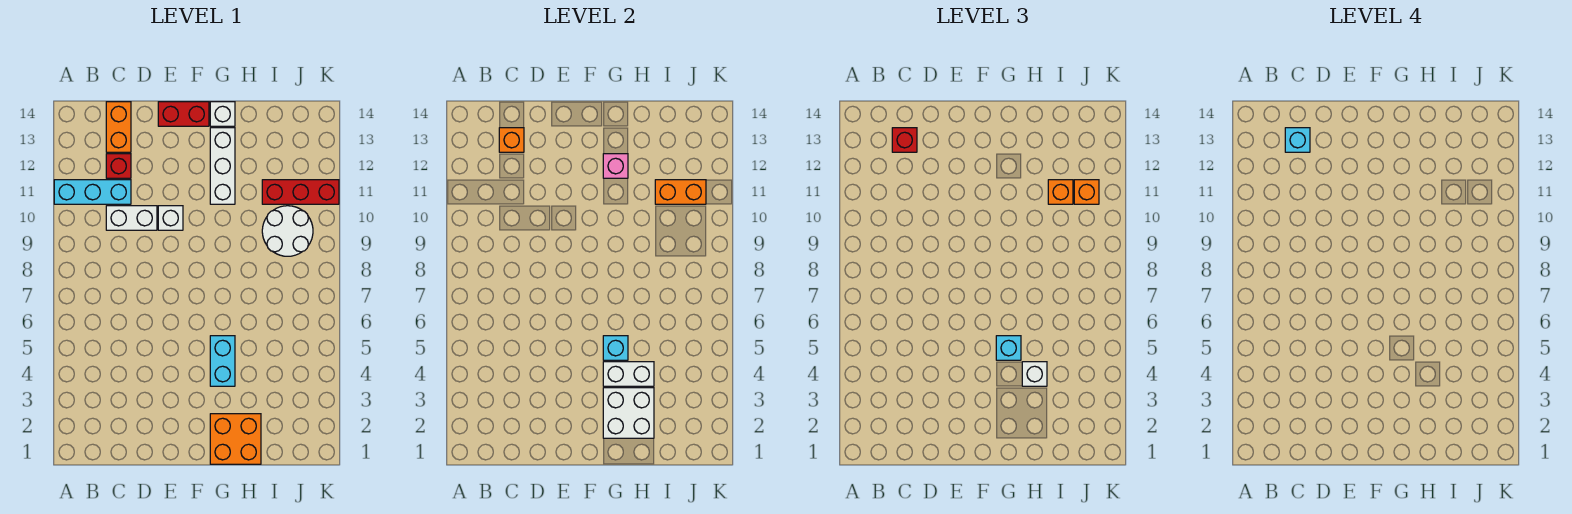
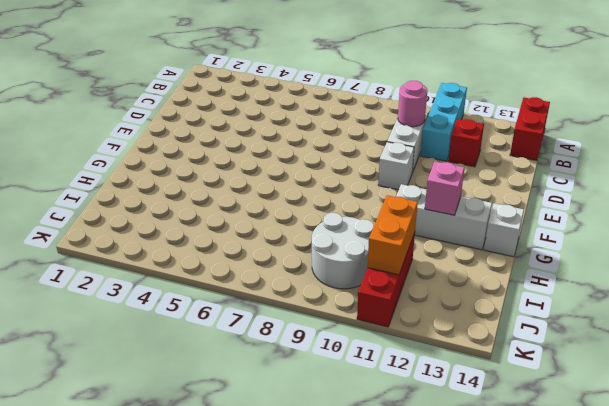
red 1x2 brick [510,97,550,161] -> red 1x2 brick moved to [158,102,209,126]
pink 1x1 round brick [398,81,427,127] -> none
none -> orange 1x2 brick [106,102,131,152]
none -> orange 2x2 brick [210,414,261,464]
none -> cyan 1x2 brick [210,336,235,386]

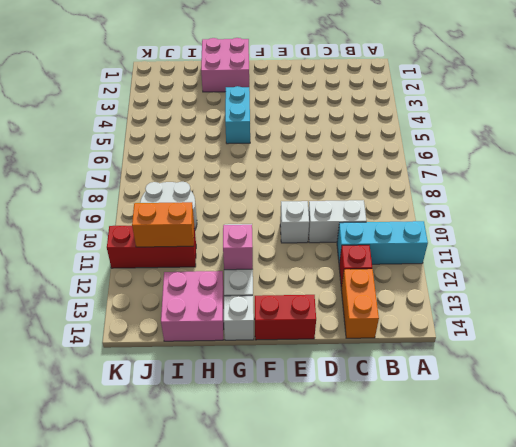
pink 2x2 brick [201,38,249,92] -> orange 2x2 brick [210,414,261,464]
pink 2x2 brick [161,271,224,341] -> none
none -> orange 1x1 brick [499,128,524,152]
none -> white 2x2 brick [603,388,654,438]
none -> white 1x2 brick [603,362,654,386]

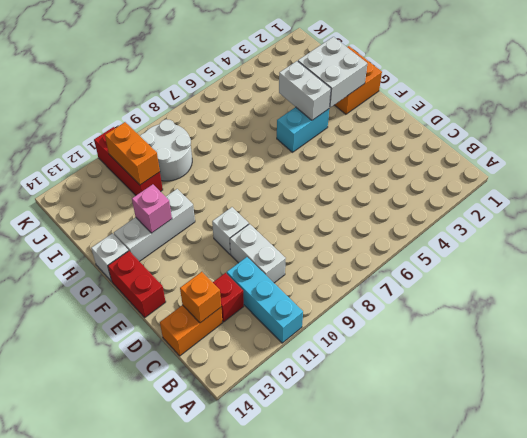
none -> cyan 1x1 brick [603,336,628,360]
none -> red 1x1 brick [892,128,917,152]
none -> cyan 1x1 brick [996,336,1021,360]

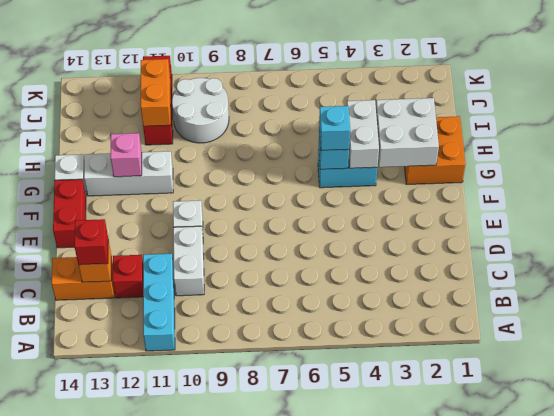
none -> white 1x1 brick [1022,362,1047,386]
none -> orange 1x1 brick [1048,180,1073,204]
none -> orange 1x1 brick [1074,180,1099,204]

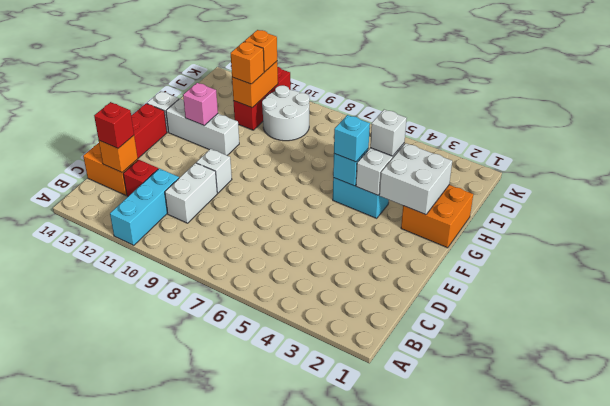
none -> cyan 1x1 brick [1285,128,1310,152]

